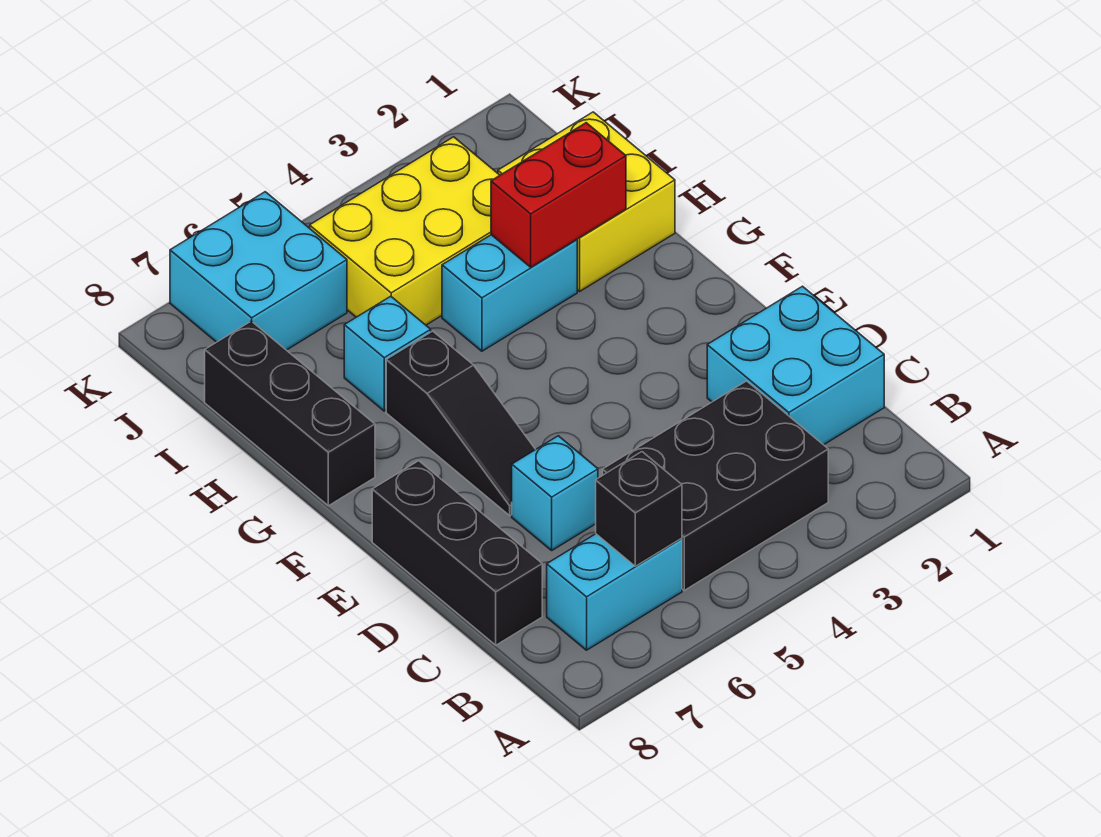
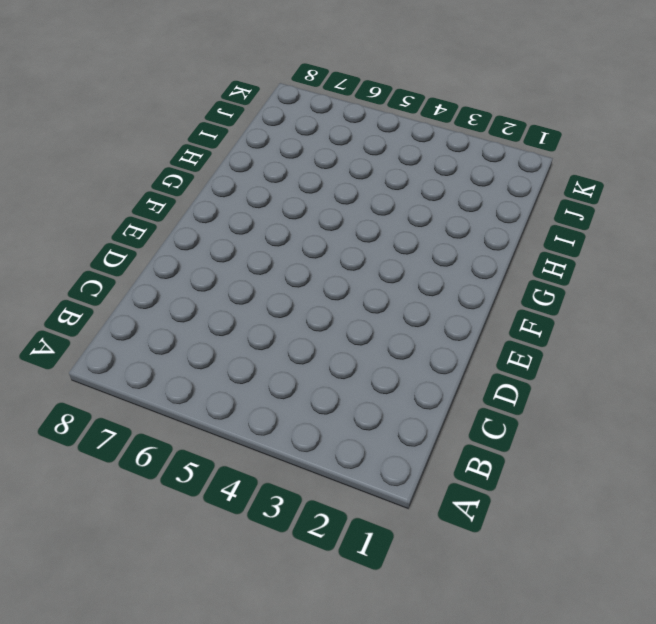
none -> black 2x3 brick [603,381,828,590]
none -> cyan 1x2 brick [547,534,682,650]
none -> cyan 2x2 brick [707,286,884,445]

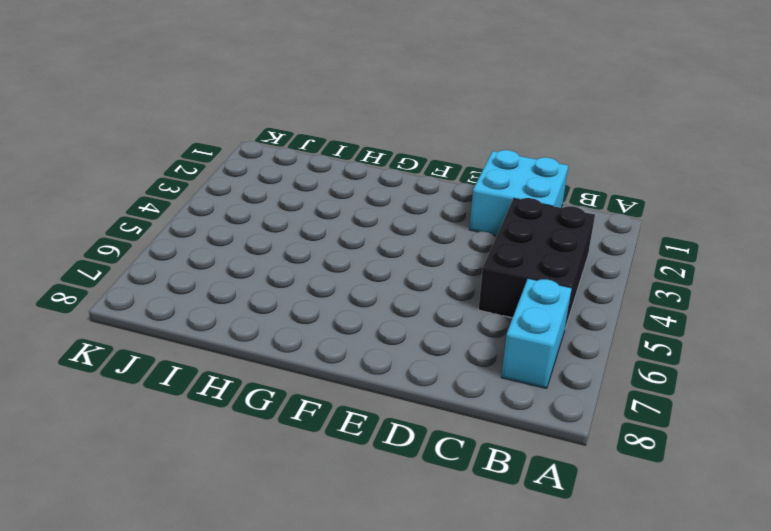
none -> black 1x3 brick [372,461,542,645]
none -> cyan 1x1 brick [512,436,598,550]
none -> black 1x3 slope [386,331,536,516]

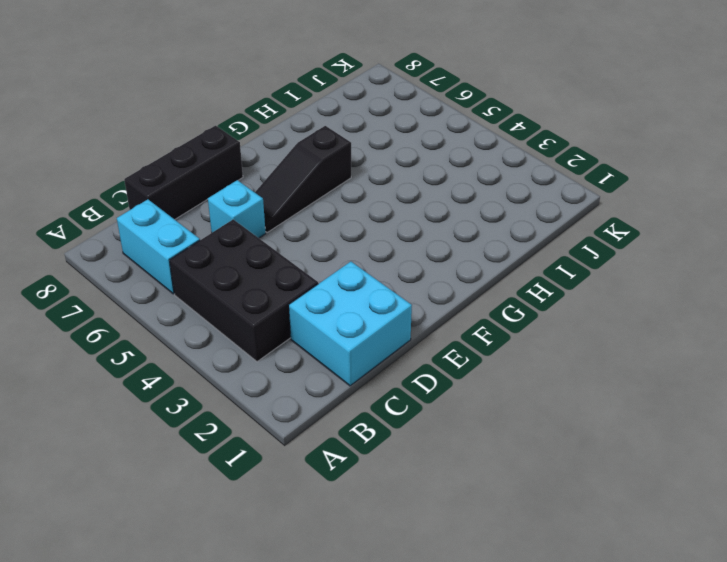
none -> black 1x3 brick [205,321,375,506]
none -> yellow 2x2 brick [498,112,675,291]
none -> cyan 1x2 brick [442,235,577,351]

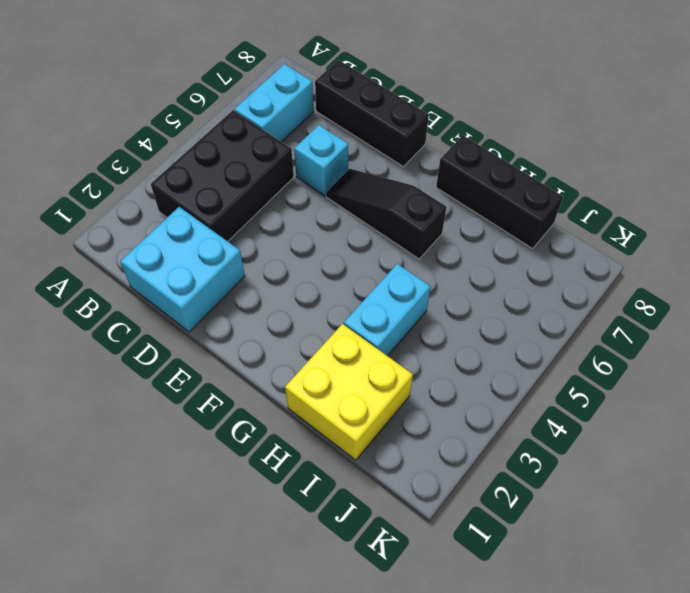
none -> cyan 1x1 brick [344,296,431,411]
none -> yellow 2x3 brick [310,137,500,325]
none -> cyan 2x2 brick [170,192,347,350]

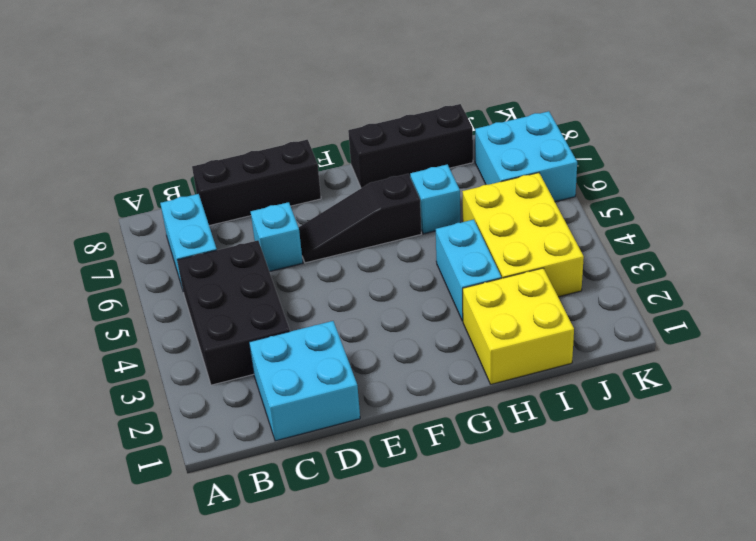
none -> black 1x1 brick [596,452,682,566]
none -> red 1x2 brick [491,123,626,267]

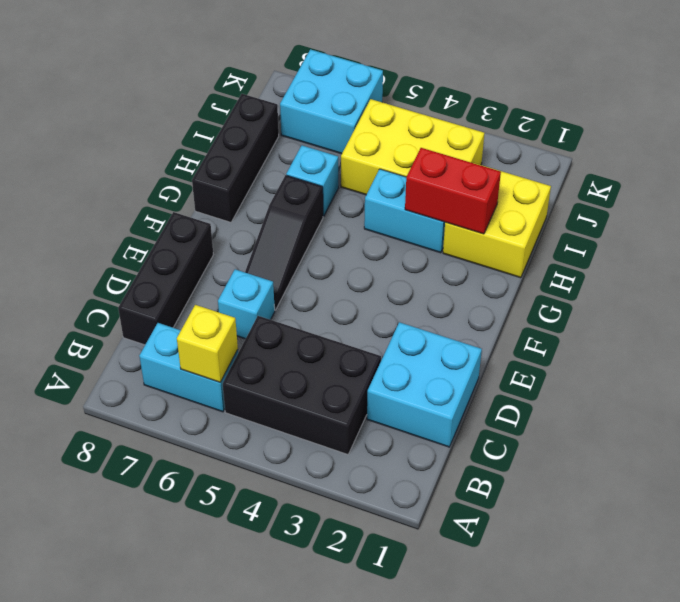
yellow 1x1 brick [177,305,238,382] -> black 1x1 brick [596,452,682,566]

